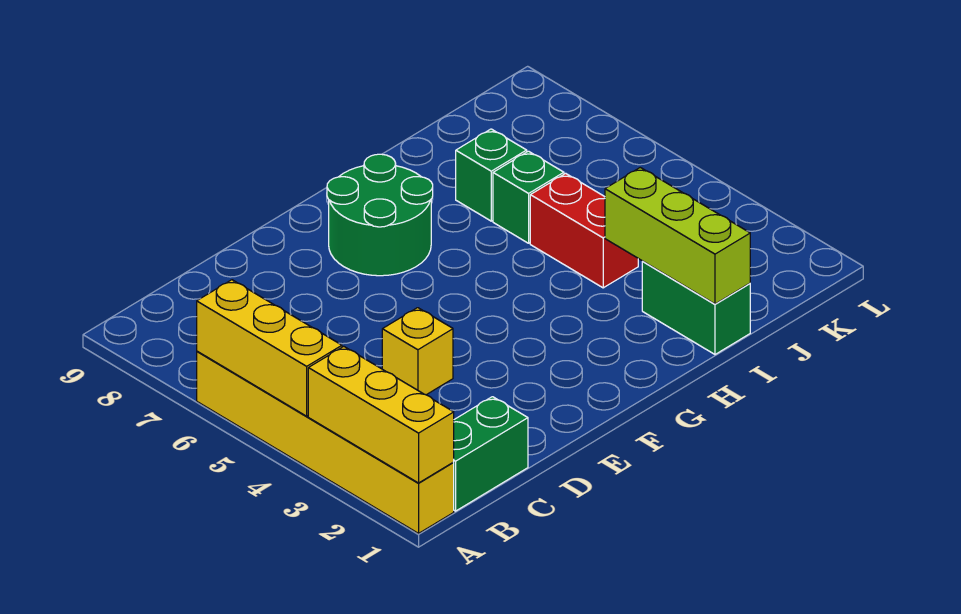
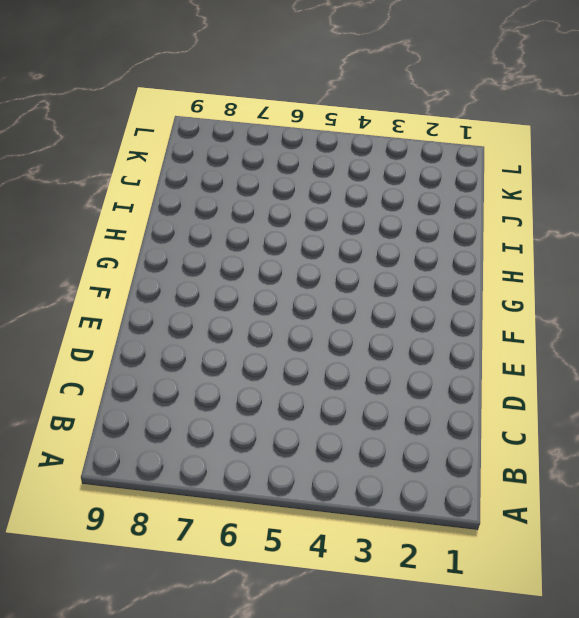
none -> yellow 1x6 brick [197,351,454,533]
none -> green 1x2 brick [453,397,528,511]

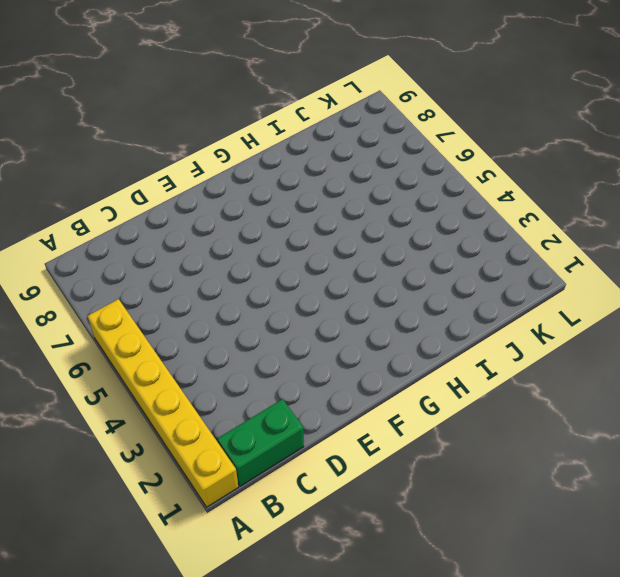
none -> yellow 1x1 brick [382,308,453,395]
none -> green 2x2 round brick [327,154,433,276]

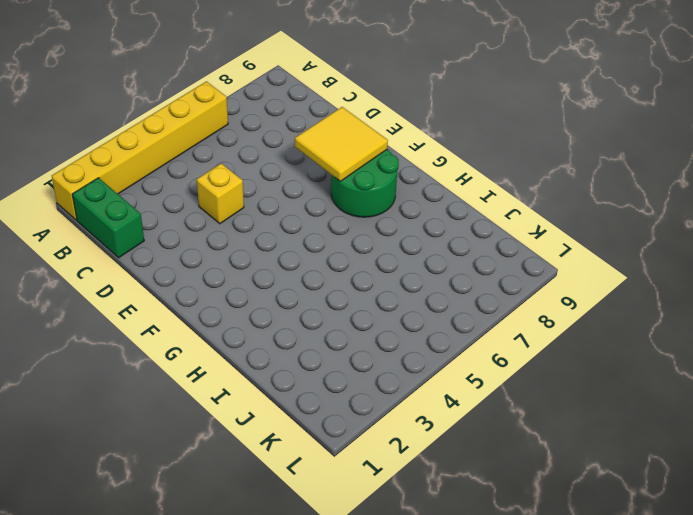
yellow 2x2 tile [295,107,388,182] -> none
none -> green 1x2 brick [642,262,750,354]
none -> red 1x2 brick [530,173,638,288]

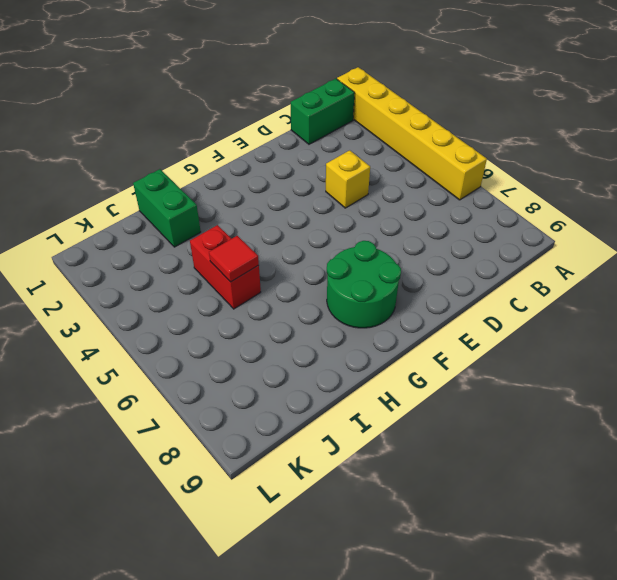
red 1x1 tile [209,236,259,282] -> none
none -> green 1x1 brick [493,151,564,243]
none -> green 1x1 brick [456,129,527,221]

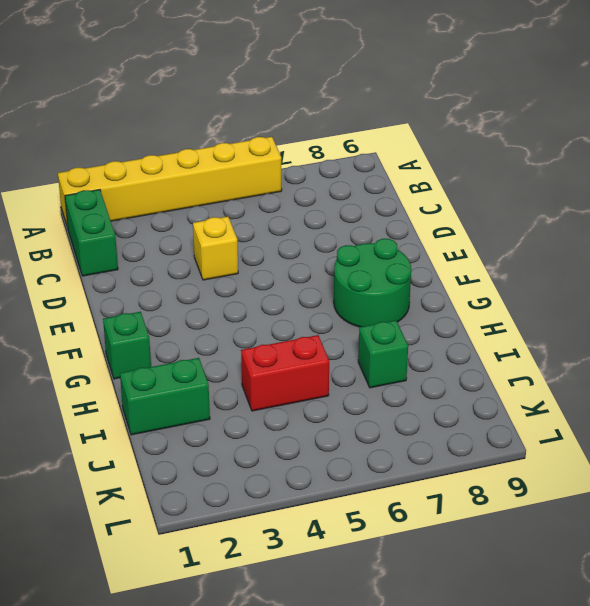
green 1x1 brick [103,312,151,379] -> green 1x1 brick moved to [493,151,564,243]
none -> yellow 1x3 brick [308,346,454,483]
none -> yellow 1x3 brick [197,280,342,416]

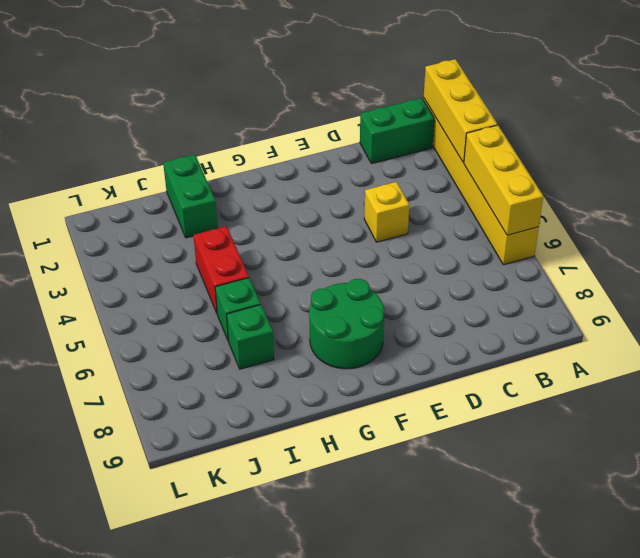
none -> lime 1x3 brick [605,168,750,304]

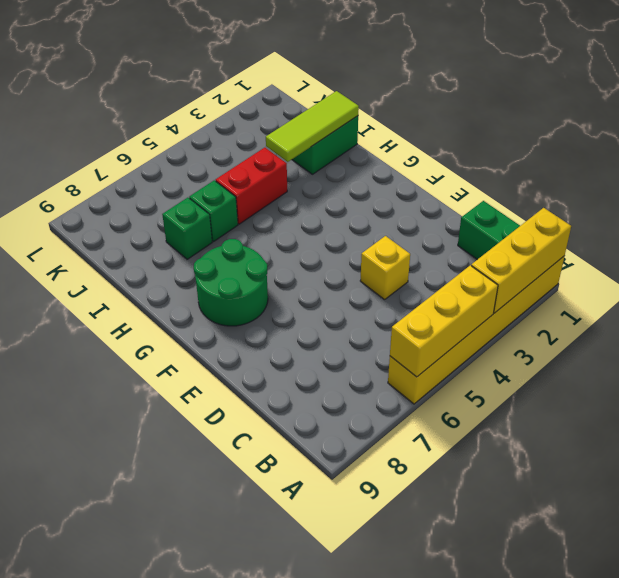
lime 1x3 tile [266,91,359,162] -> lime 1x3 brick [605,168,750,304]

